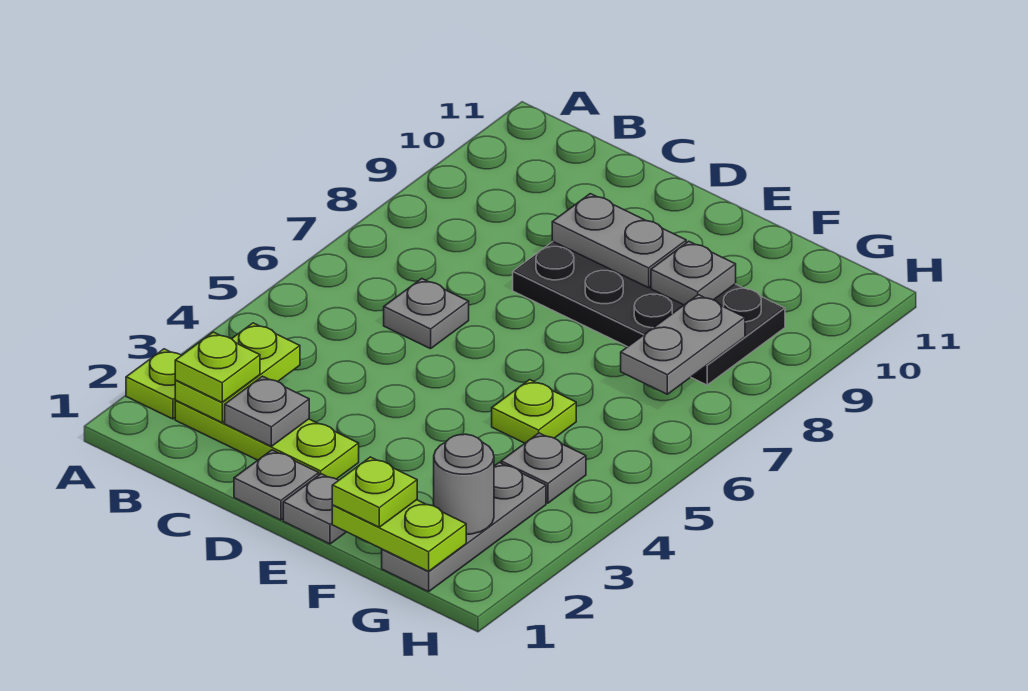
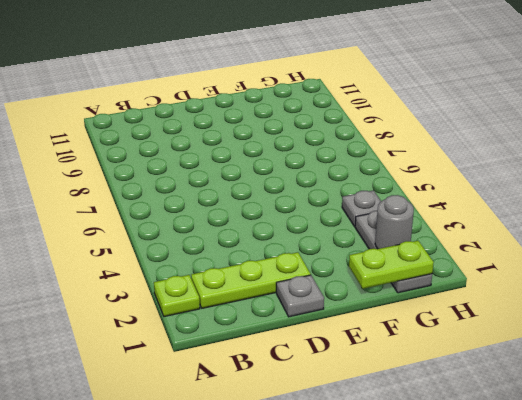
none -> grey 1x1 plate [384,279,469,349]
none -> black 2x4 plate [513,242,785,385]
none -> grey 1x1 plate [283,474,346,544]

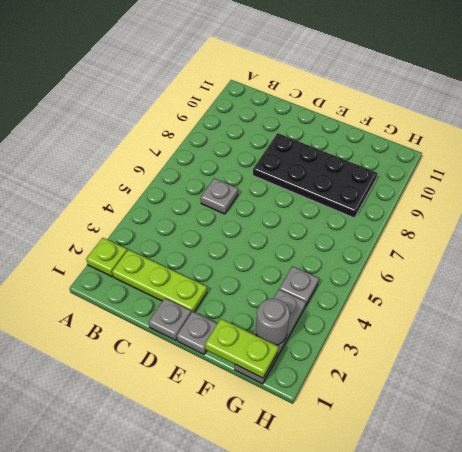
none -> lime 1x1 plate [492,380,576,443]
none -> lime 1x2 plate [175,323,300,422]
none -> grey 1x1 plate [225,376,309,446]

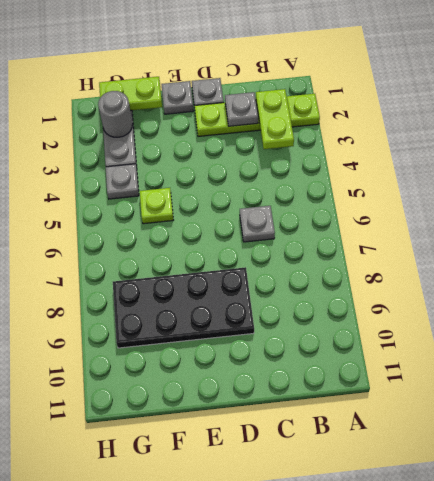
none -> grey 1x2 plate [552,194,686,288]
none -> grey 1x1 plate [651,241,736,305]
none -> grey 1x2 plate [621,295,745,394]

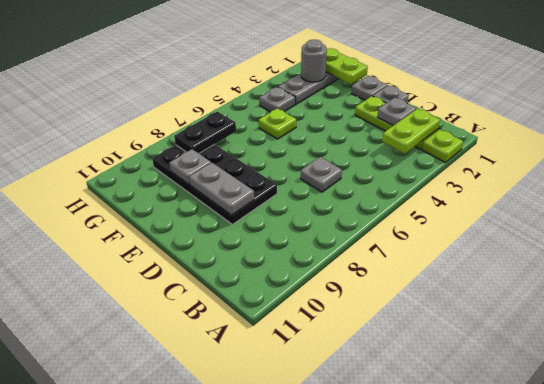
black 1x2 plate [174,111,236,153] -> grey 1x2 plate [621,295,745,394]
none -> lime 1x1 plate [175,332,260,402]
none -> lime 1x1 plate [332,457,417,527]

